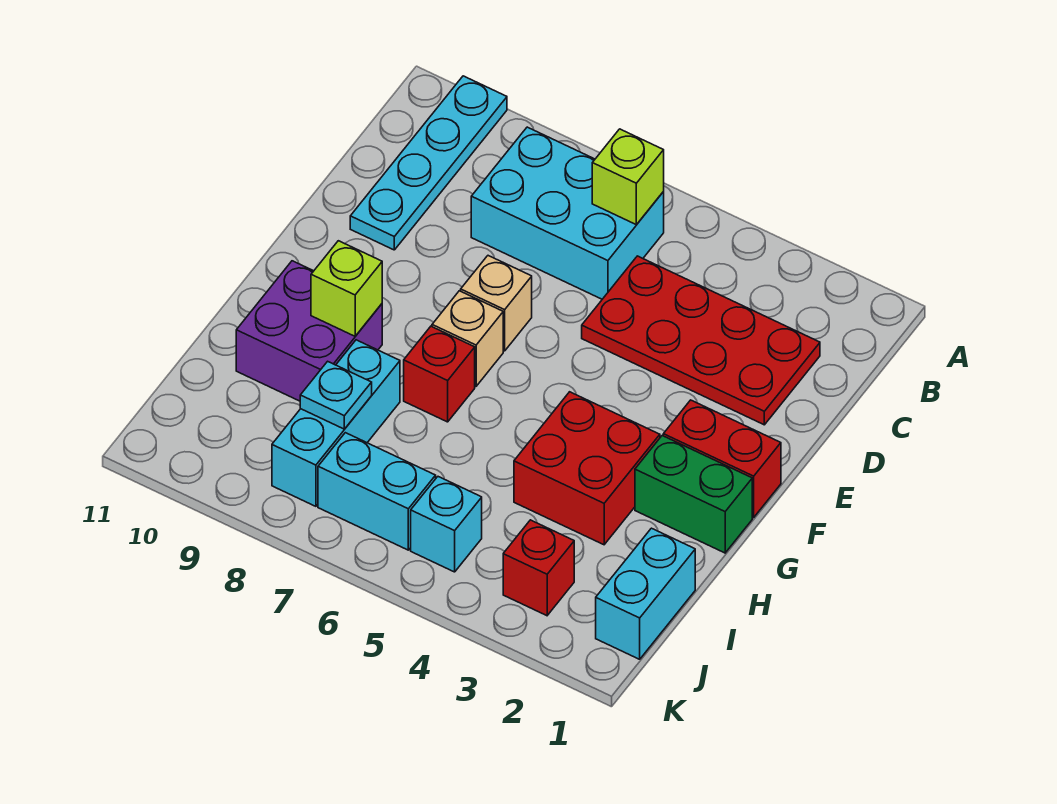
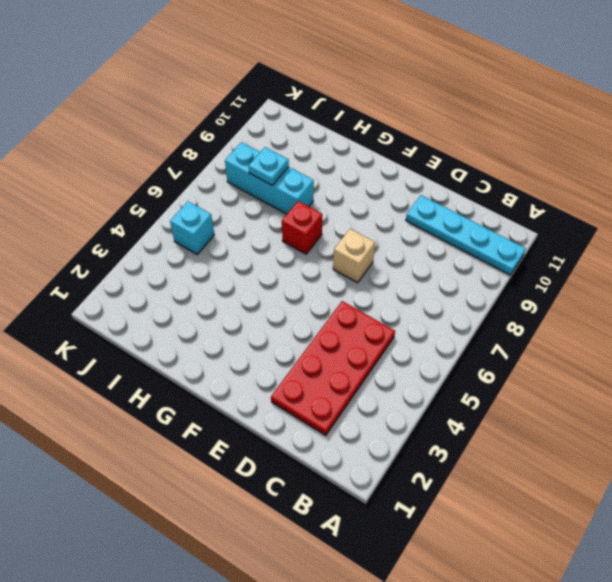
none -> cyan 2x3 brick [471,127,664,299]
none -> red 1x2 brick [663,400,781,518]
none -> tan 1x1 brick [432,291,503,386]

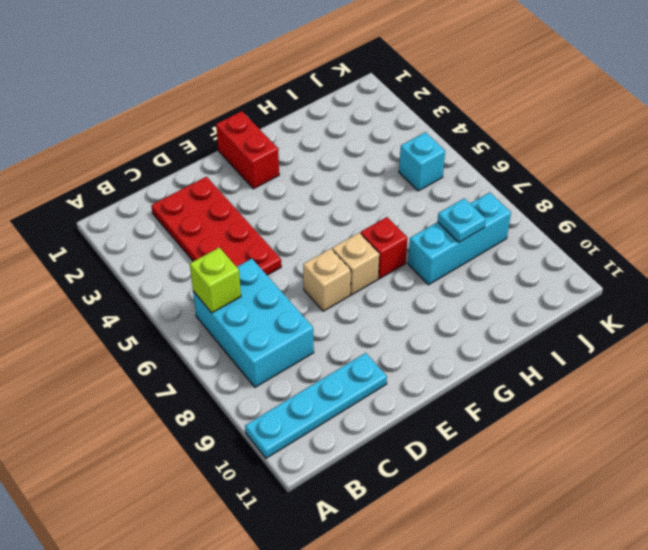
none -> green 1x2 brick [635,436,752,553]
none -> red 2x2 brick [514,392,660,545]
none -> purple 2x2 brick [236,261,382,401]

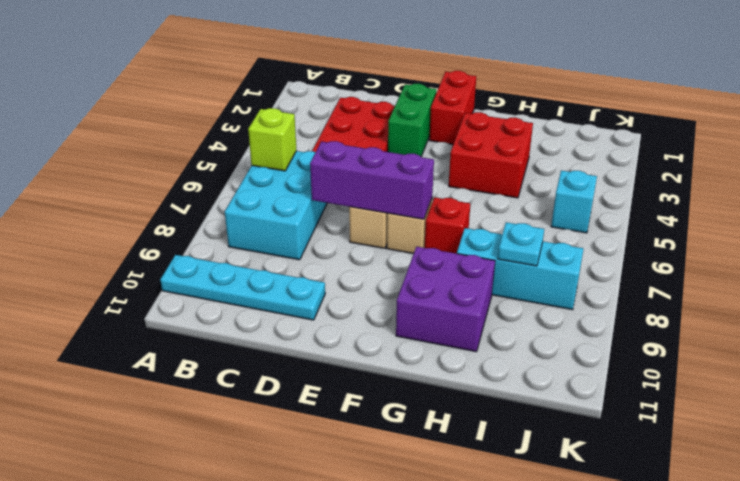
purple 1x3 brick [310,141,434,219] -> none
green 1x2 brick [388,84,436,156] -> green 1x2 brick moved to [635,436,752,553]
none -> cyan 1x2 brick [596,528,695,659]
none -> red 1x1 brick [503,520,574,616]
none -> cyan 1x2 brick [318,433,436,550]

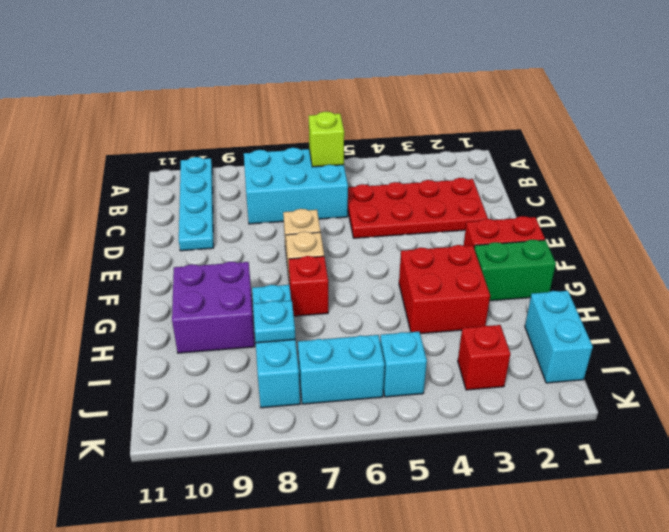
none -> lime 1x1 brick [311,241,382,336]

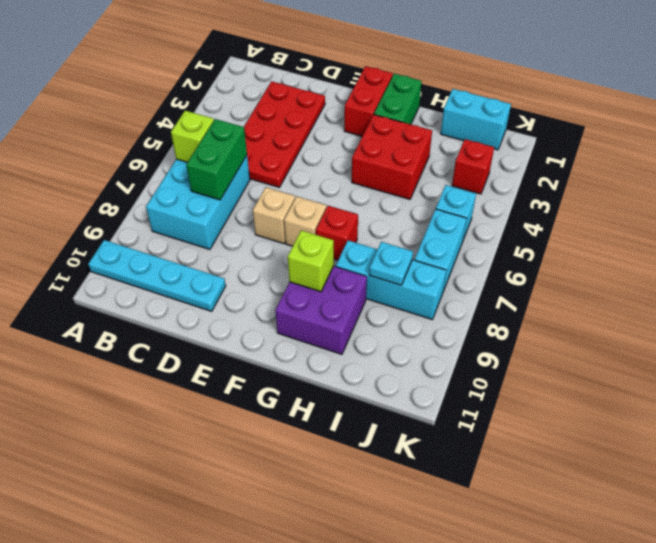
green 1x2 brick [186,119,247,200] -> none

